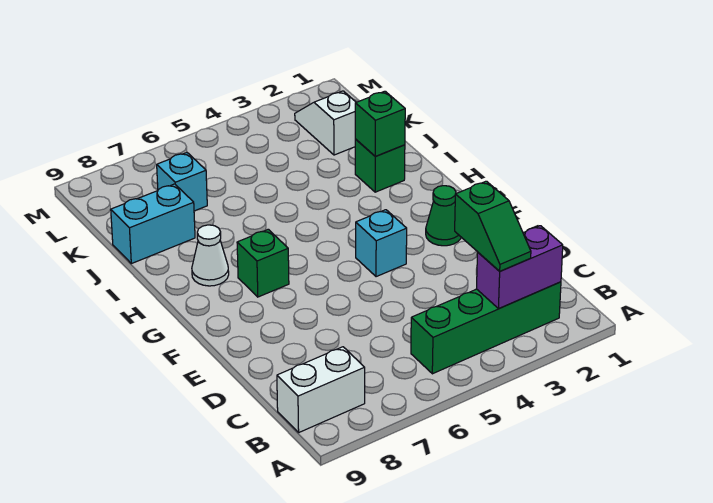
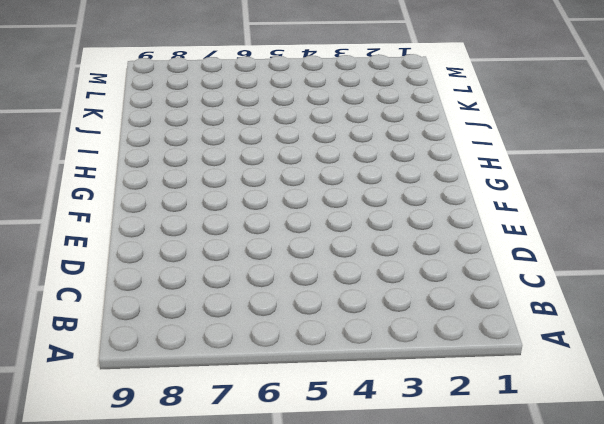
none -> green 1x4 brick [411,282,561,374]
none -> white 1x2 brick [277,347,365,432]
none -> green 1x1 cone [426,186,461,246]

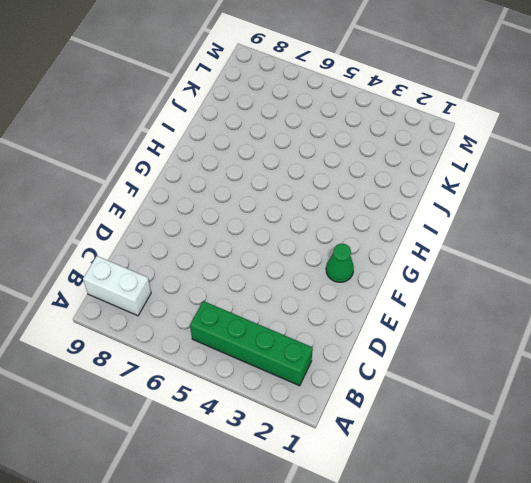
none -> cyan 1x1 brick [356,210,407,277]
none -> green 1x1 brick [237,229,289,297]
none -> white 1x1 cone [192,225,229,286]

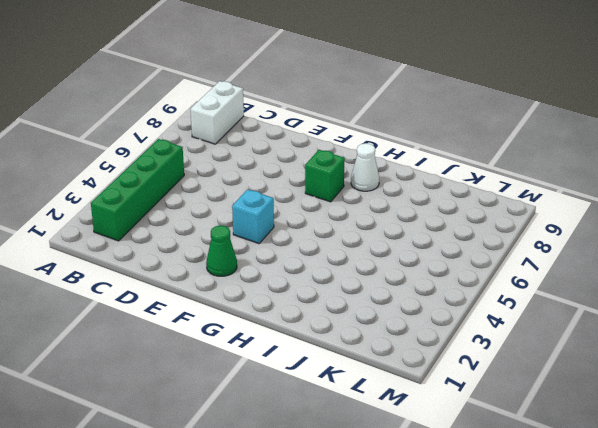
none -> green 1x1 brick [355,139,405,192]
none -> cyan 1x2 brick [111,184,195,264]
none -> white 1x2 slope [295,91,356,155]

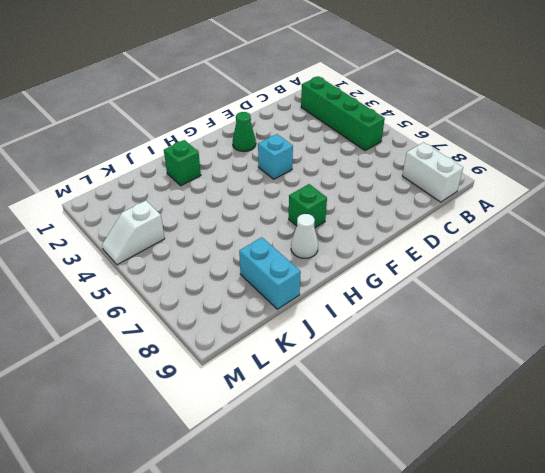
white 1x2 slope [102,201,165,265] -> white 1x2 slope moved to [295,91,356,155]
none -> cyan 1x1 brick [157,153,207,211]
none -> purple 1x2 brick [476,226,563,309]
none -> green 1x1 brick [355,91,405,156]

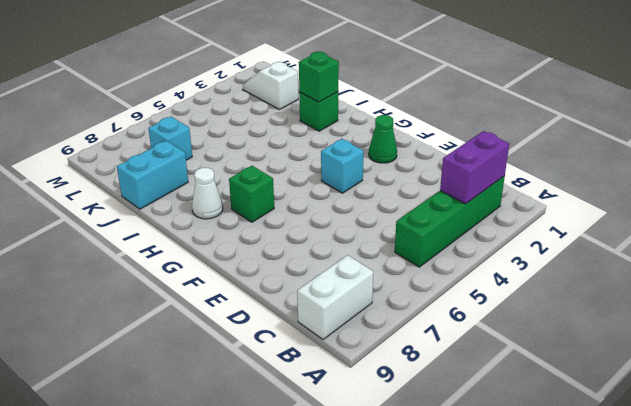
none -> green 1x2 slope [455,181,531,271]

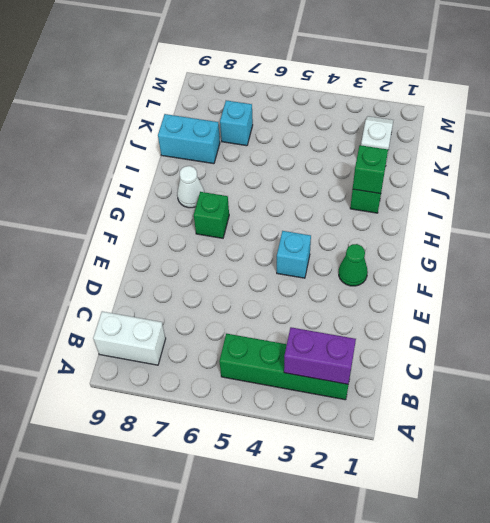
none -> green 1x2 slope [455,181,531,271]

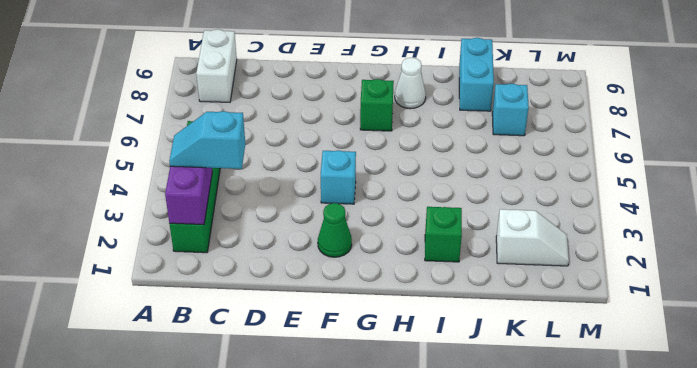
cyan 1x2 slope [169,111,245,169] -> green 1x2 slope [455,181,531,271]
none -> green 1x1 brick [355,91,405,156]

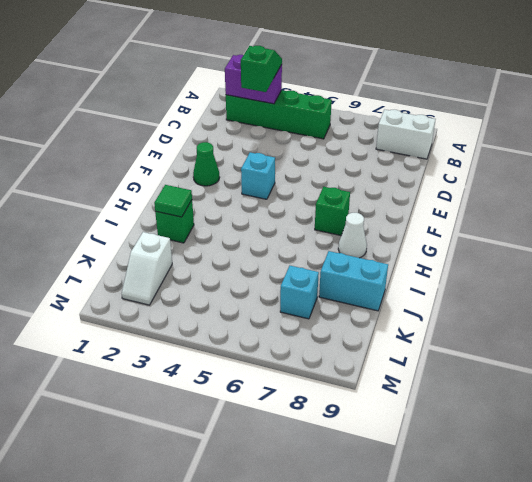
green 1x1 tile [154,185,192,217] -> green 1x1 brick [355,91,405,156]

